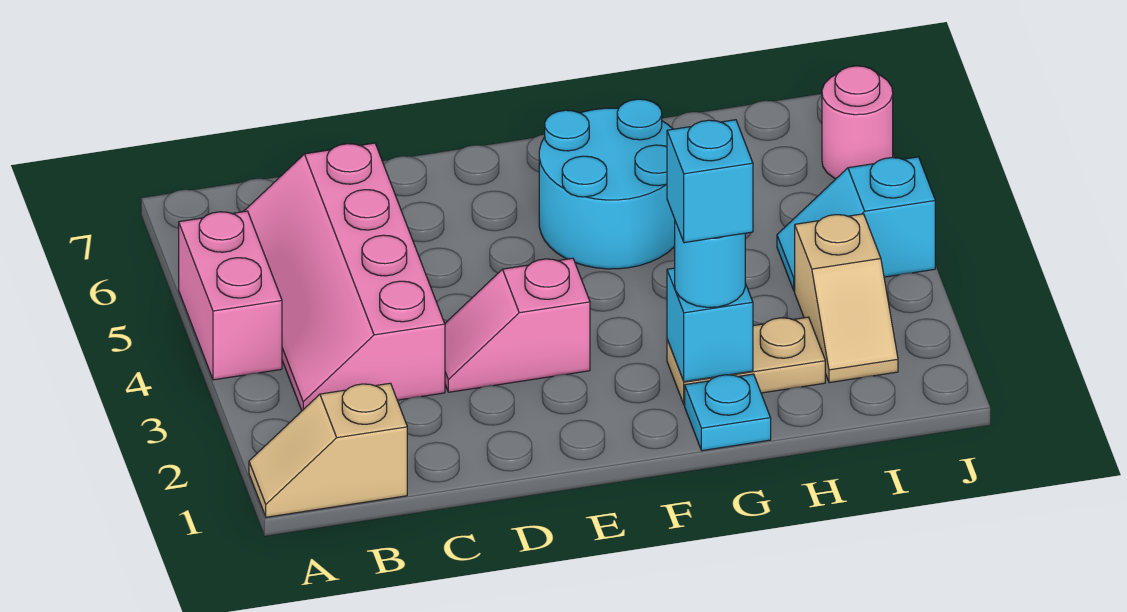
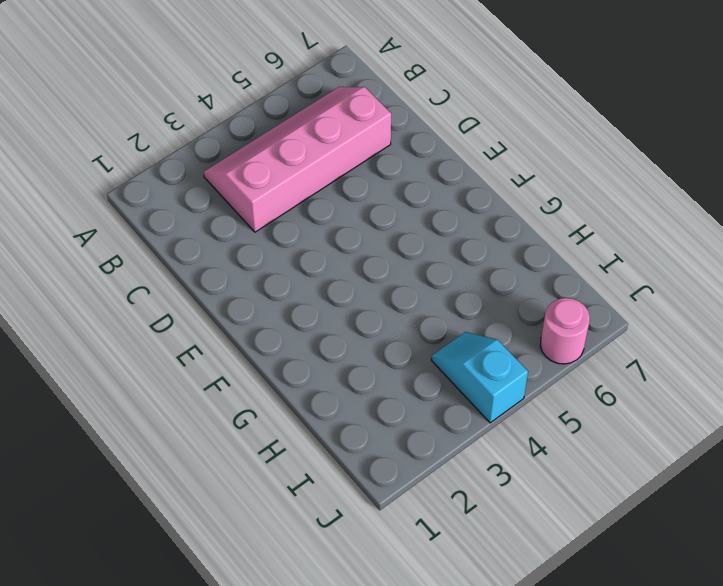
none -> tan 1x2 slope [249,383,407,517]
none -> pink 1x2 brick [179,211,282,380]
none -> pink 1x2 slope [445,258,590,392]

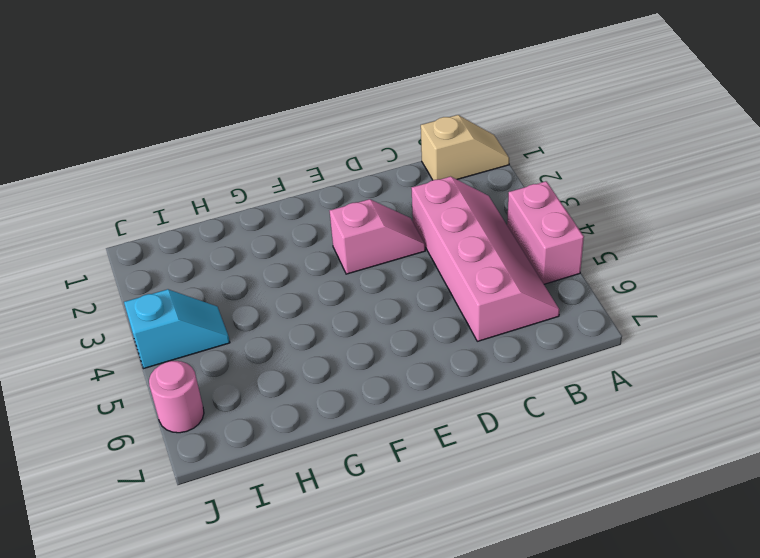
none -> cyan 2x2 round brick [539,99,675,269]
none -> cyan 1x1 plate [685,374,771,451]
none -> tan 1x2 plate [667,317,825,405]

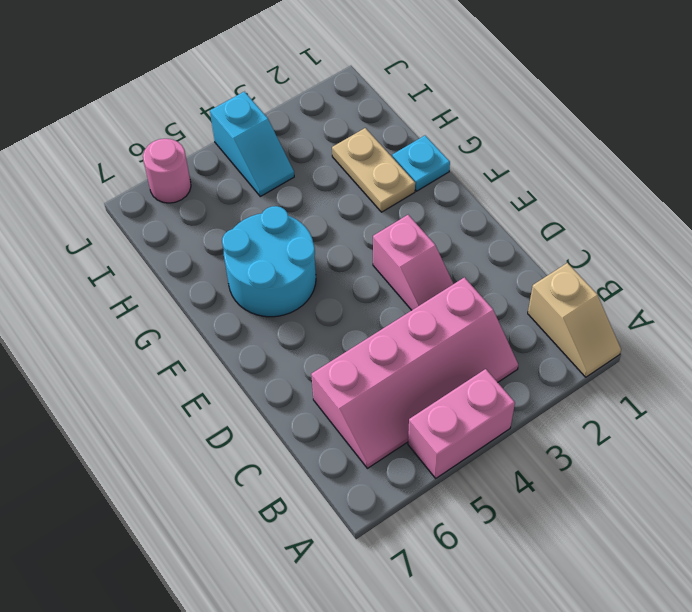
none -> tan 1x2 slope [795,214,898,383]
none -> cyan 1x1 brick [667,268,753,382]
none -> cyan 1x1 round brick [675,221,745,307]

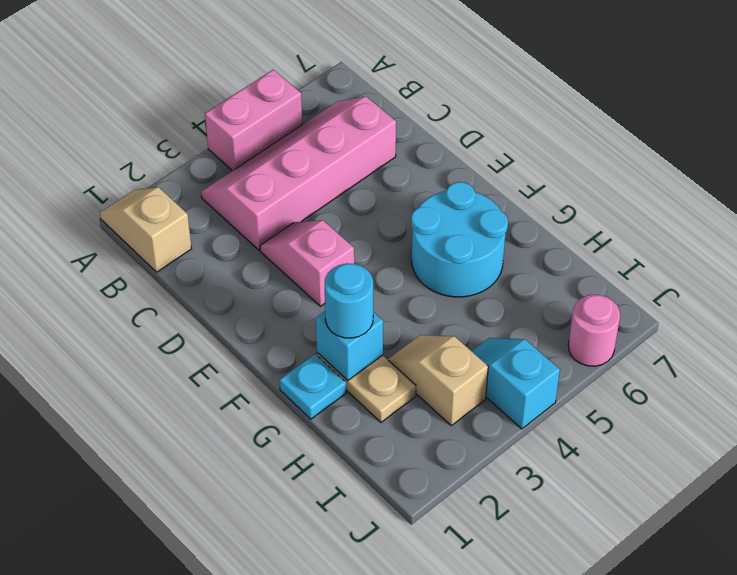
tan 1x2 slope [387,335,488,426] -> tan 1x2 slope turned to [795,214,898,383]
none -> cyan 1x1 brick [667,120,753,243]

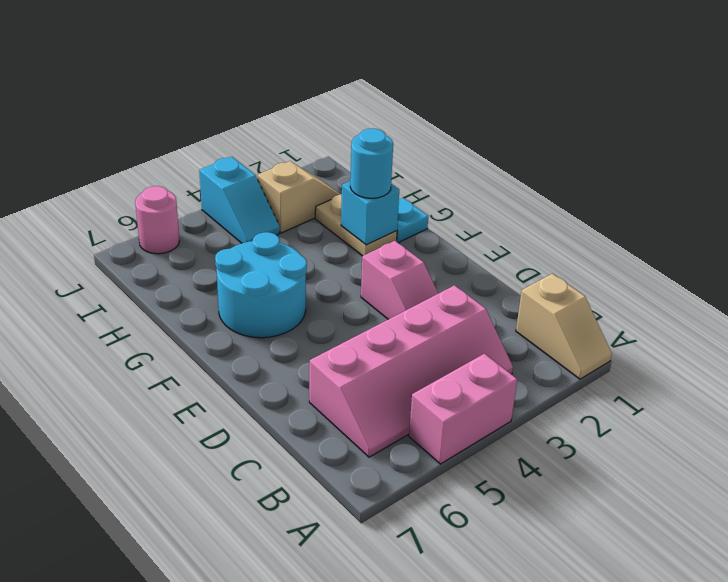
none -> cyan 1x1 brick [667,120,753,243]

